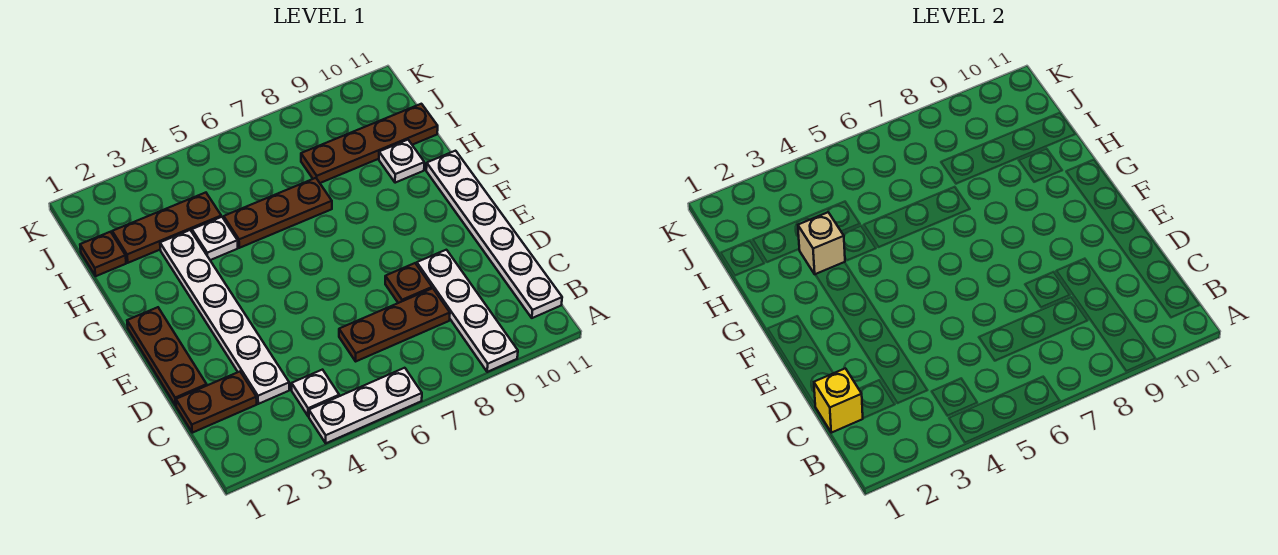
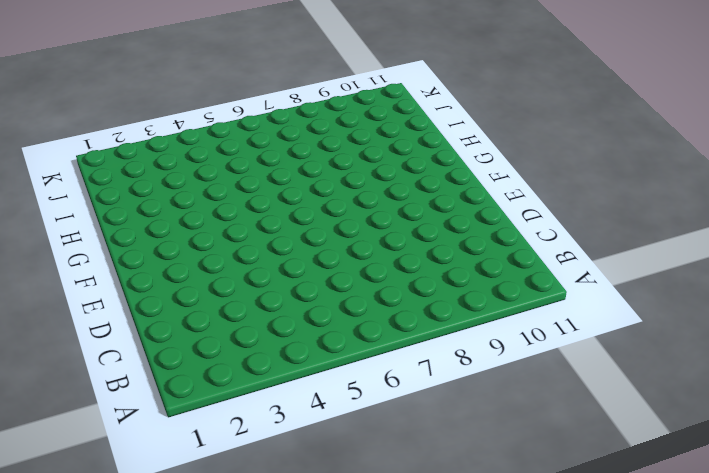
none -> white 1x3 plate [309,368,422,443]
none -> white 1x4 plate [417,250,518,372]
none -> white 1x1 plate [292,370,339,416]

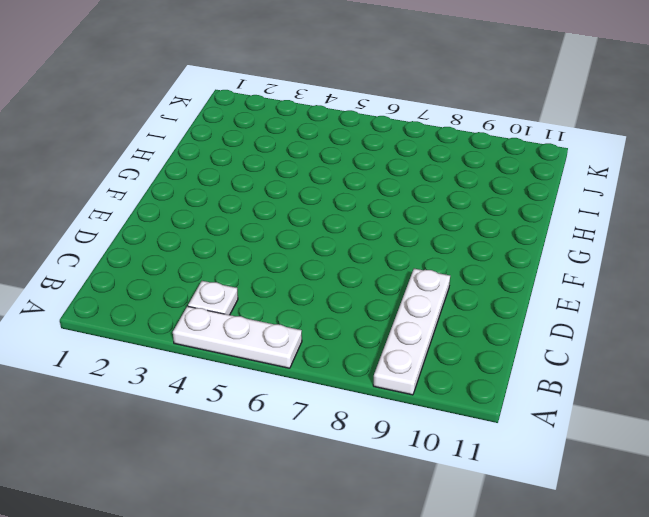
none -> white 1x6 plate [426,151,562,318]
none -> brown 1x2 plate [176,372,257,433]
none -> white 1x6 plate [160,230,289,404]

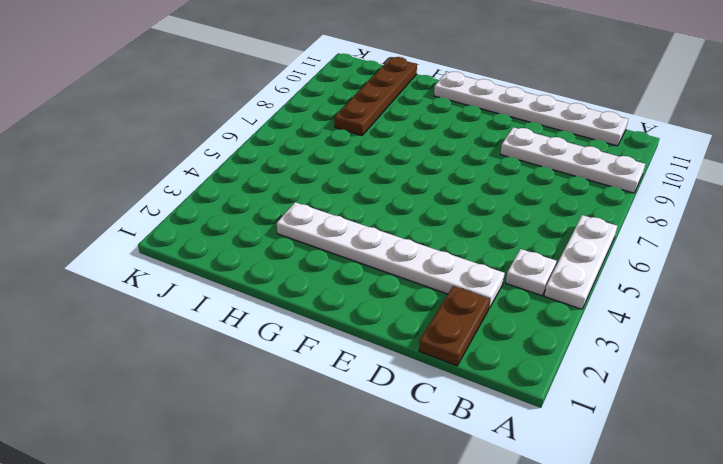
none -> brown 1x3 plate [339,288,450,361]
none -> brown 1x3 plate [127,307,207,406]
none -> brown 1x1 plate [385,263,432,303]

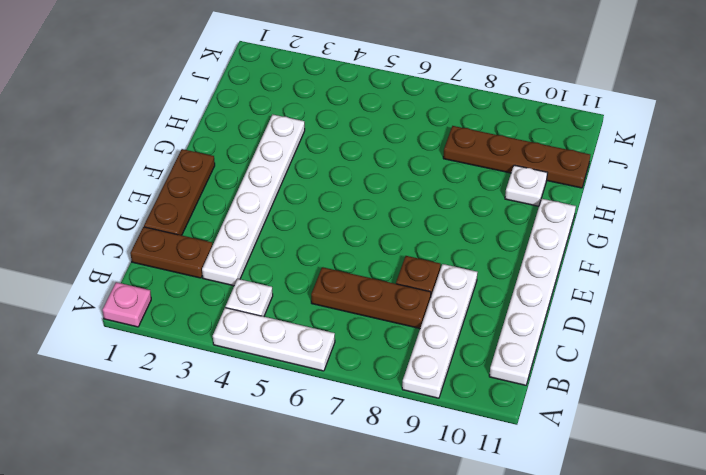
pink 1x1 plate [102,282,151,327] -> none
none -> white 1x1 plate [192,217,238,260]
none -> brown 1x3 plate [224,178,332,248]
none -> brown 1x1 plate [80,232,126,276]

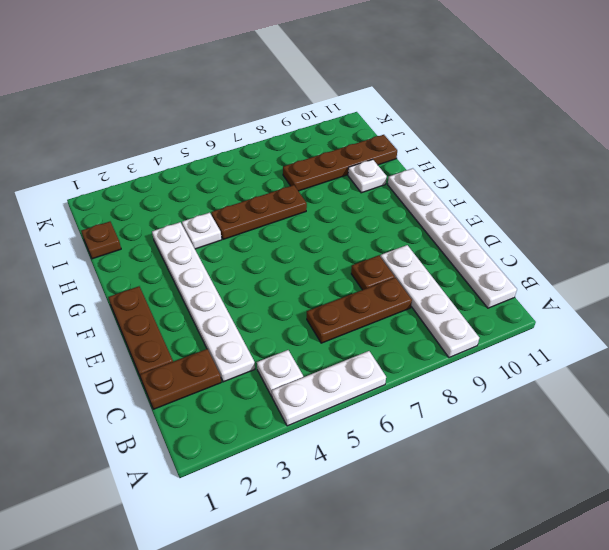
none -> brown 1x3 plate [112,193,221,263]
none -> yellow 1x1 brick [814,368,863,433]
none -> tan 1x1 brick [798,212,845,274]

